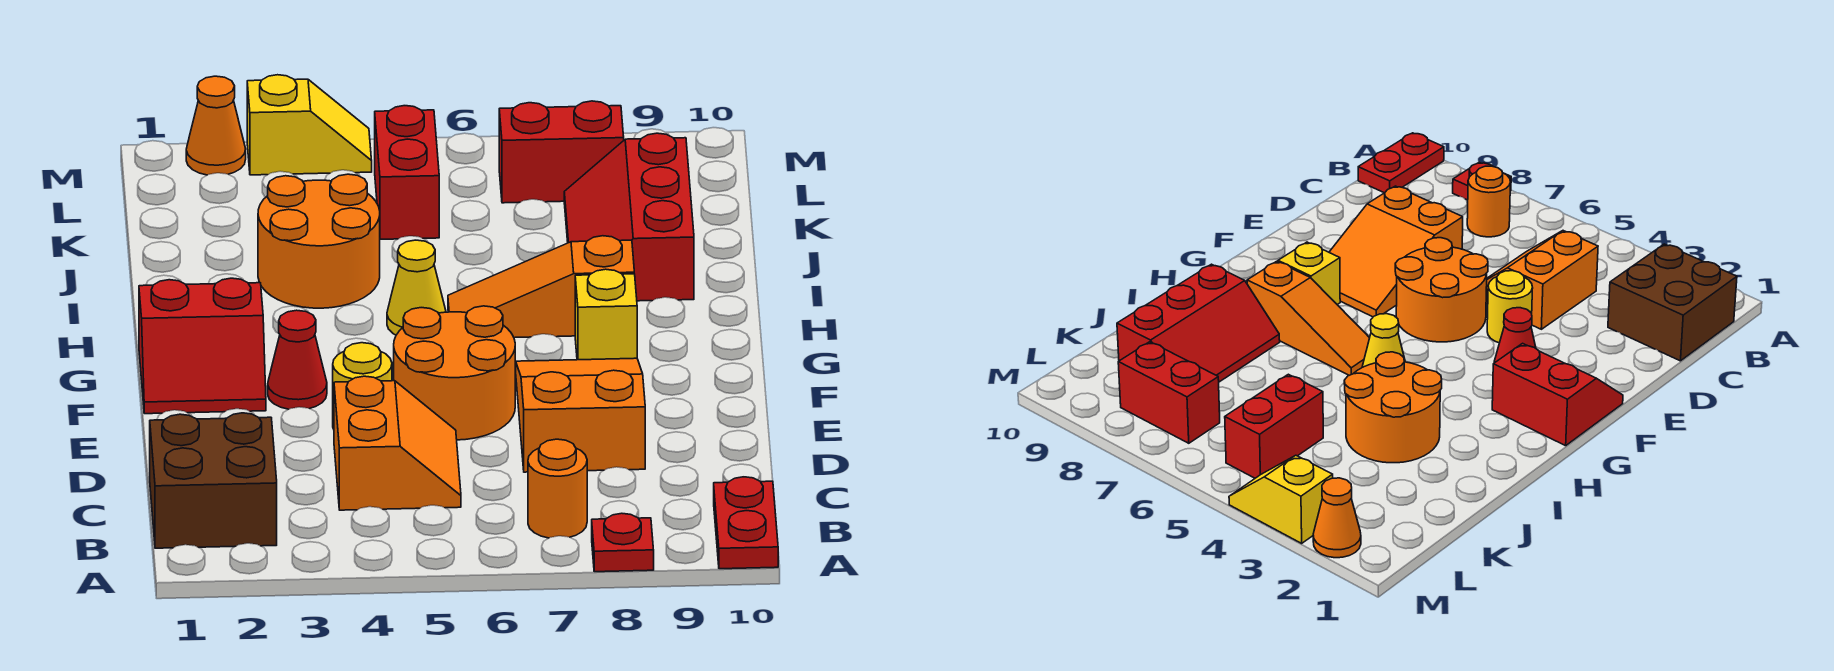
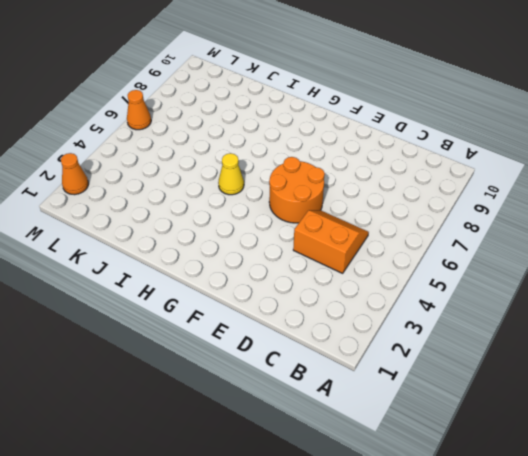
orange 1x1 cone [127,90,151,130] -> none
none -> red 1x1 plate [592,513,654,572]
none -> red 1x2 plate [714,477,778,569]
none -> brown 2x2 brick [150,413,277,548]

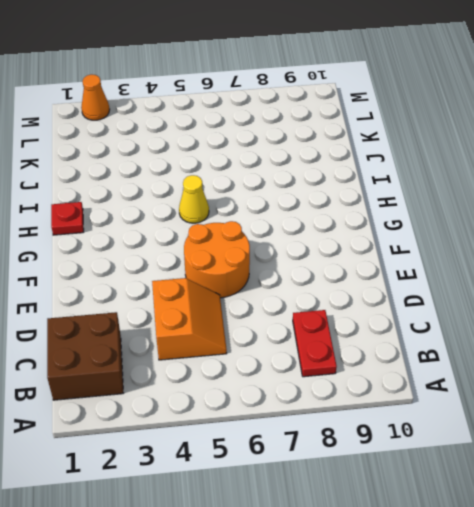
red 1x2 plate [293,310,337,377] -> red 1x2 plate moved to [714,477,778,569]
red 1x1 plate [51,202,84,235] -> red 1x1 plate moved to [592,513,654,572]
none -> orange 1x1 round brick [528,439,587,538]
none -> orange 2x3 slope [516,358,645,472]
none -> yellow 1x1 round brick [333,343,392,429]

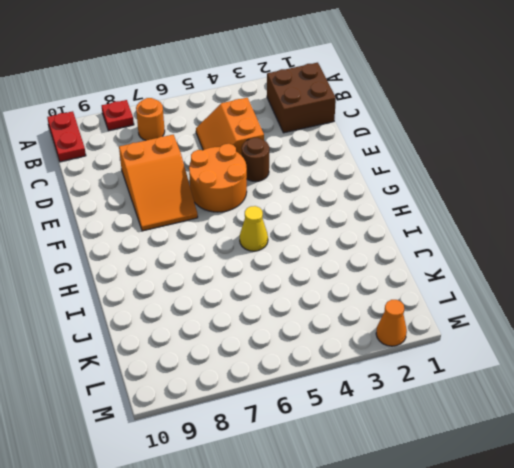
brown 1x1 round brick [242,138,269,182] -> yellow 1x1 round brick [333,343,392,429]
none -> red 2x2 slope [139,278,266,414]
none -> red 1x1 cone [268,310,327,409]
none -> yellow 1x1 brick [575,269,637,360]

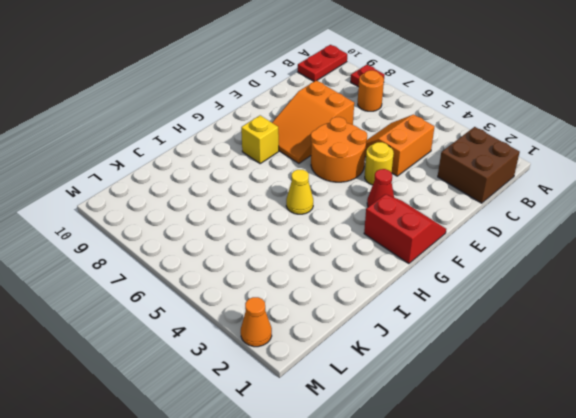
none -> orange 1x3 slope [448,236,634,338]
none -> orange 2x2 round brick [258,174,380,308]
none -> red 2x3 slope [564,133,694,301]

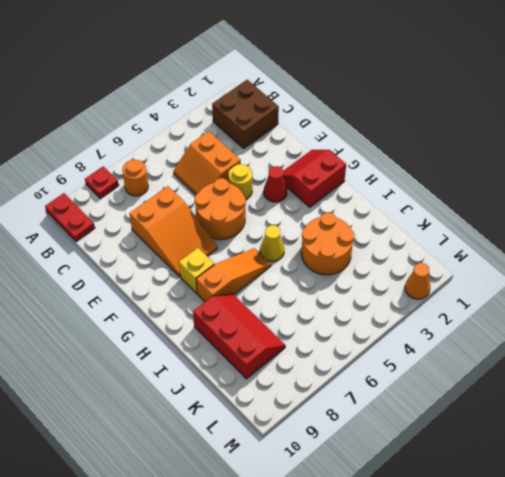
none -> red 1x2 brick [375,106,439,239]
none -> red 1x2 brick [499,101,624,203]
none -> yellow 1x2 slope [247,75,372,175]

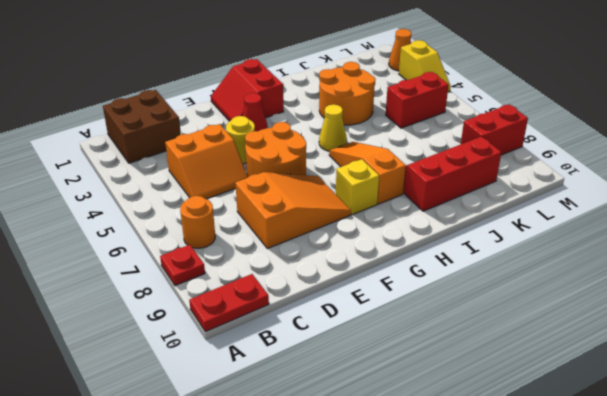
red 1x2 brick [461,104,528,155] -> red 1x2 brick turned to [499,101,624,203]

